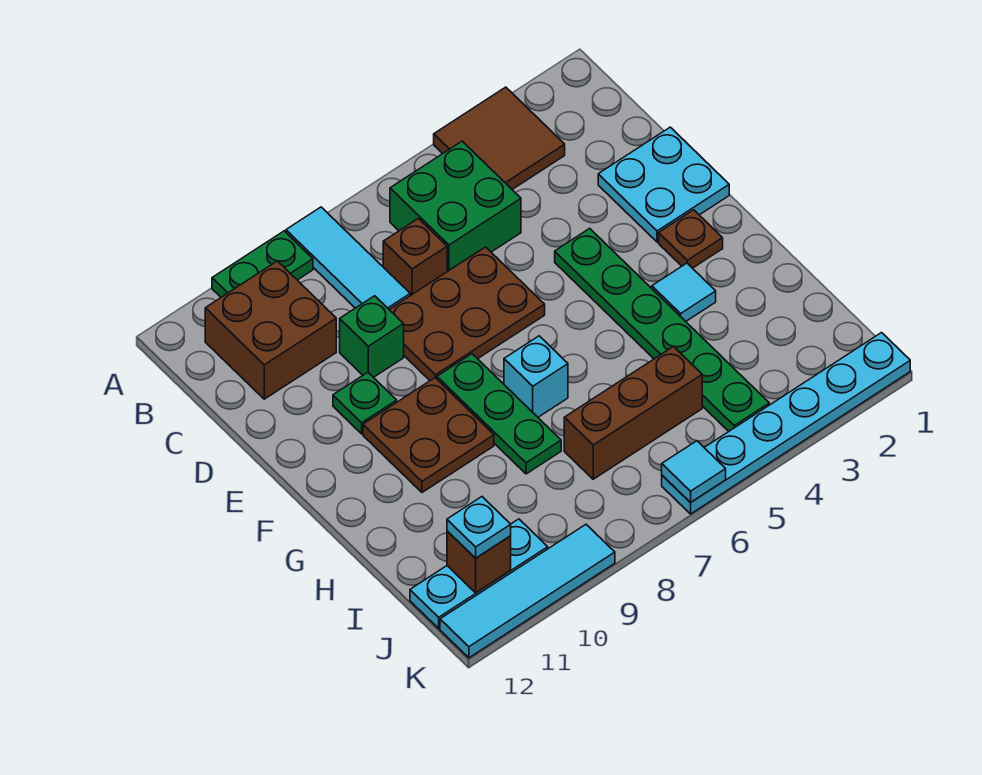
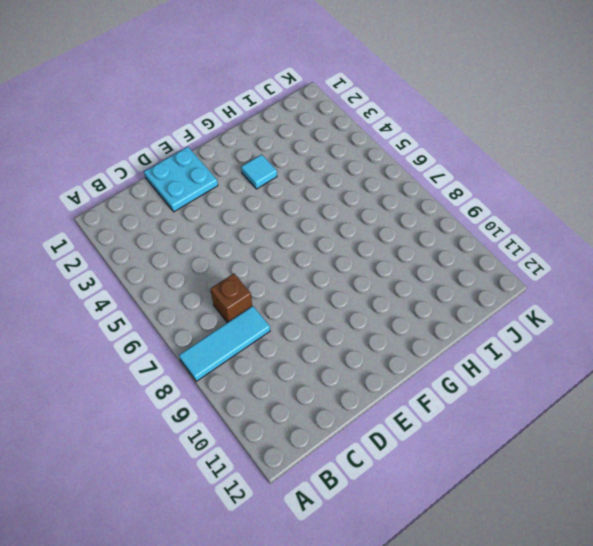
none -> brown 2x2 tile [434,87,565,189]
none -> green 1x2 plate [212,231,313,297]
none -> green 2x2 brick [390,141,521,272]

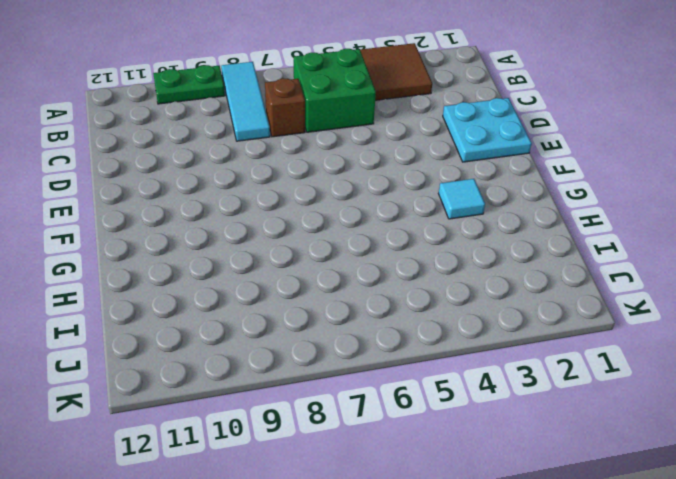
none -> brown 2x2 brick [205,261,336,399]
none -> brown 2x3 plate [389,247,545,381]
none -> green 1x1 brick [340,296,404,377]

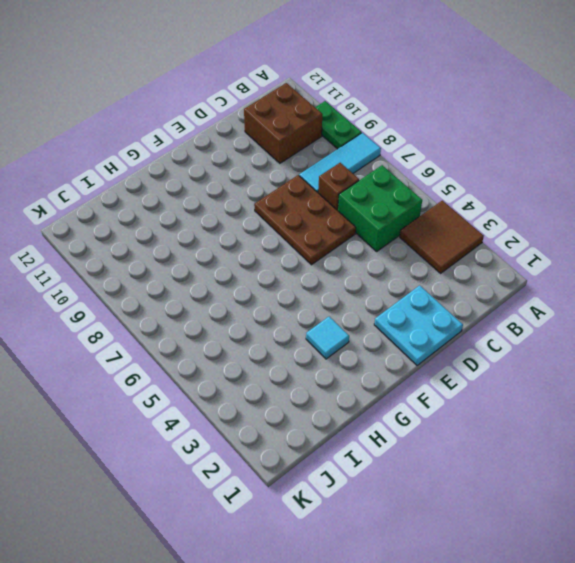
none -> green 1x1 brick [340,296,404,377]
none -> green 1x6 plate [555,228,769,431]
none -> green 1x1 plate [333,372,397,434]

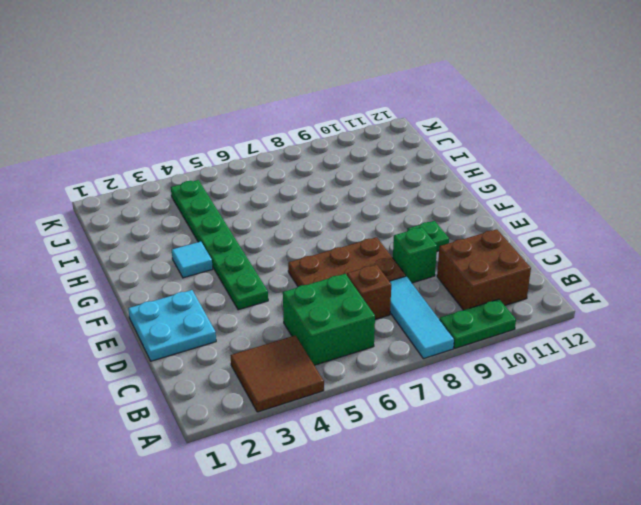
none -> brown 1x1 plate [659,210,723,268]
none -> green 1x3 plate [437,354,561,474]
none -> brown 2x2 plate [363,378,494,492]

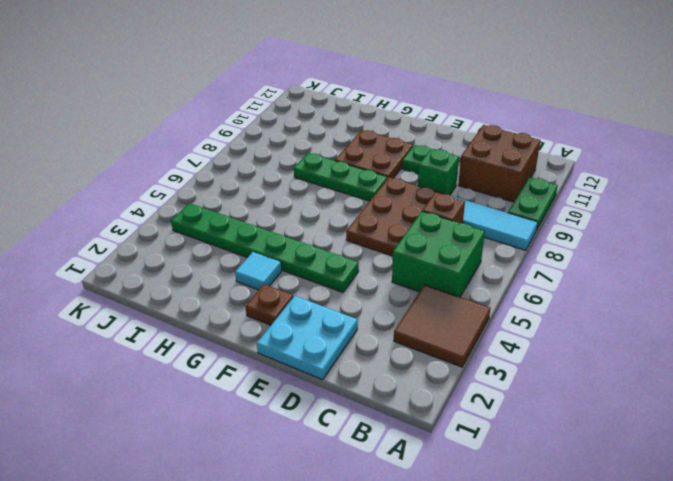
none -> cyan 1x1 brick [504,336,568,417]
none -> brown 1x3 brick [564,346,702,479]
none -> cyan 1x3 plate [410,519,548,628]

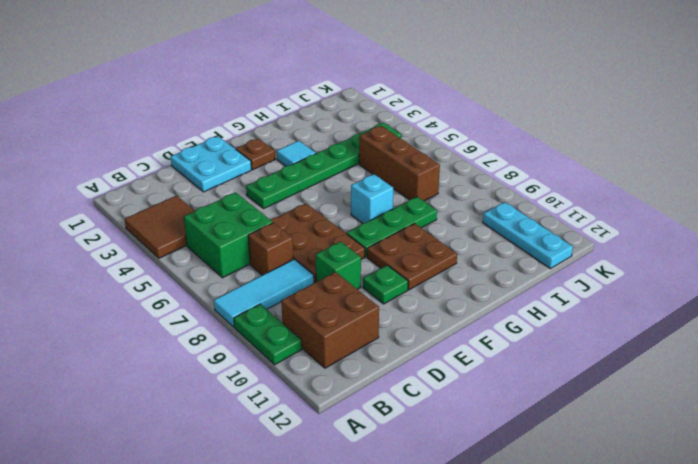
none -> cyan 1x6 plate [662,333,910,514]
none -> cyan 1x4 tile [440,525,615,658]
none -> brown 1x1 brick [447,531,511,593]

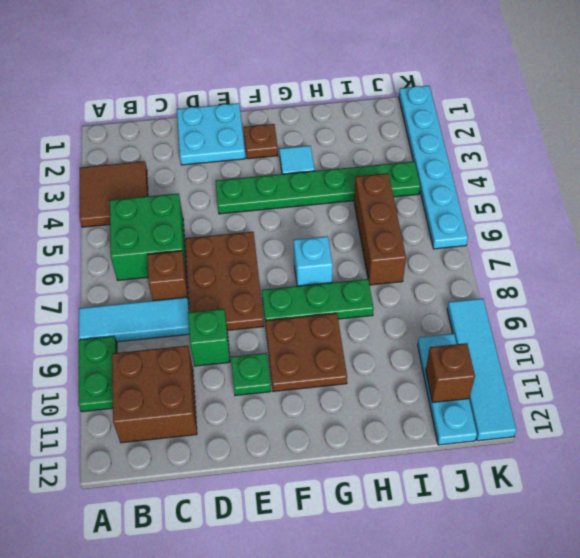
none -> cyan 1x1 tile [662,441,726,503]
none -> cyan 1x1 plate [447,497,511,558]

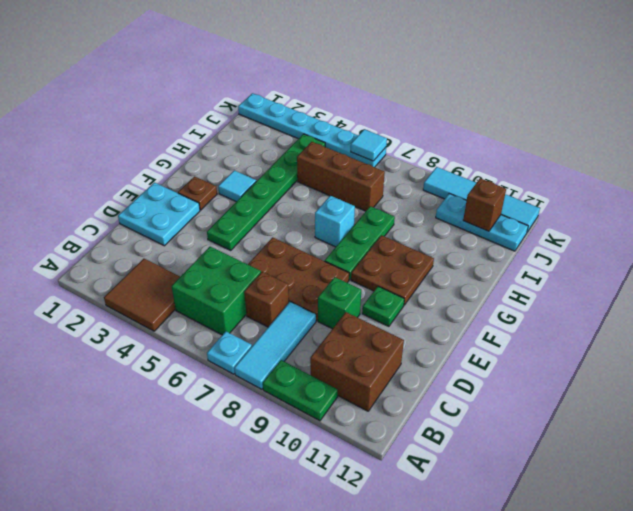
cyan 1x1 plate [207,331,252,374] -> cyan 1x1 plate moved to [447,497,511,558]

